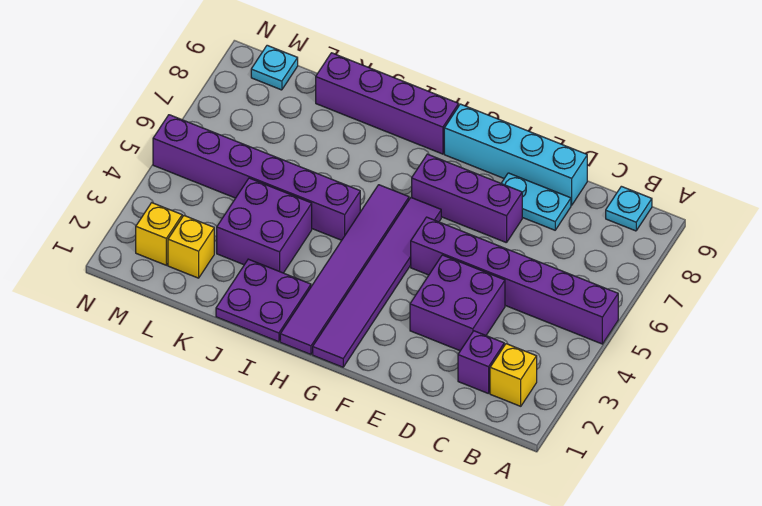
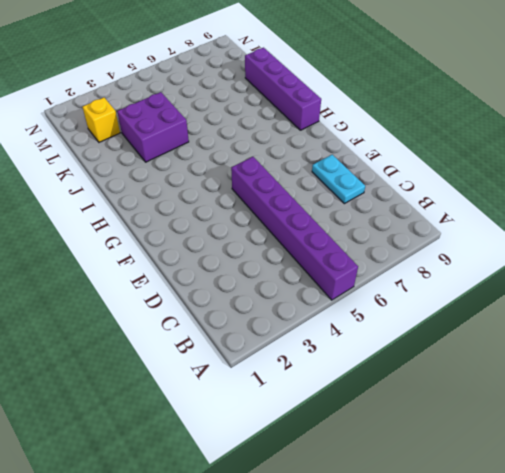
none -> yellow 1x1 brick [490,344,537,406]
none -> cyan 1x1 plate [606,186,652,231]
none -> purple 1x1 brick [458,331,504,394]

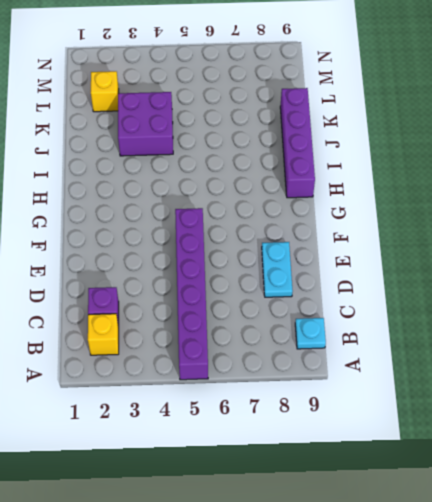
none -> purple 2x2 brick [410,255,505,351]
none -> cyan 1x4 brick [444,104,587,205]
none -> purple 1x3 brick [412,154,522,243]

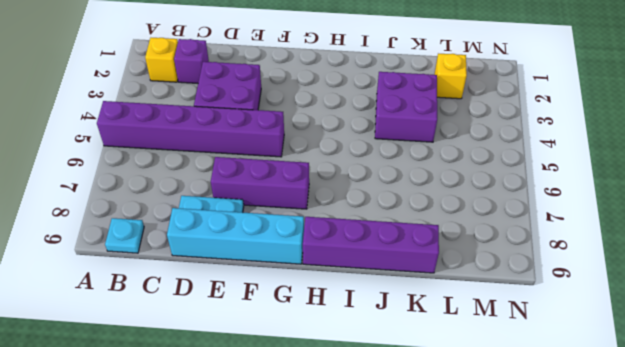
none -> purple 1x6 tile [313,198,441,367]
none -> purple 1x6 tile [280,185,409,354]
none -> purple 2x2 plate [216,259,311,342]

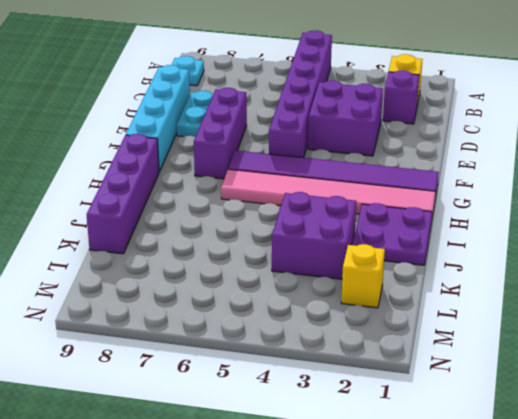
pink 1x6 tile [221,169,436,216] -> purple 1x6 tile [280,185,409,354]
none -> purple 1x6 brick [153,115,360,240]
none -> yellow 1x1 brick [136,203,182,265]
none -> cyan 1x1 plate [251,45,298,90]

